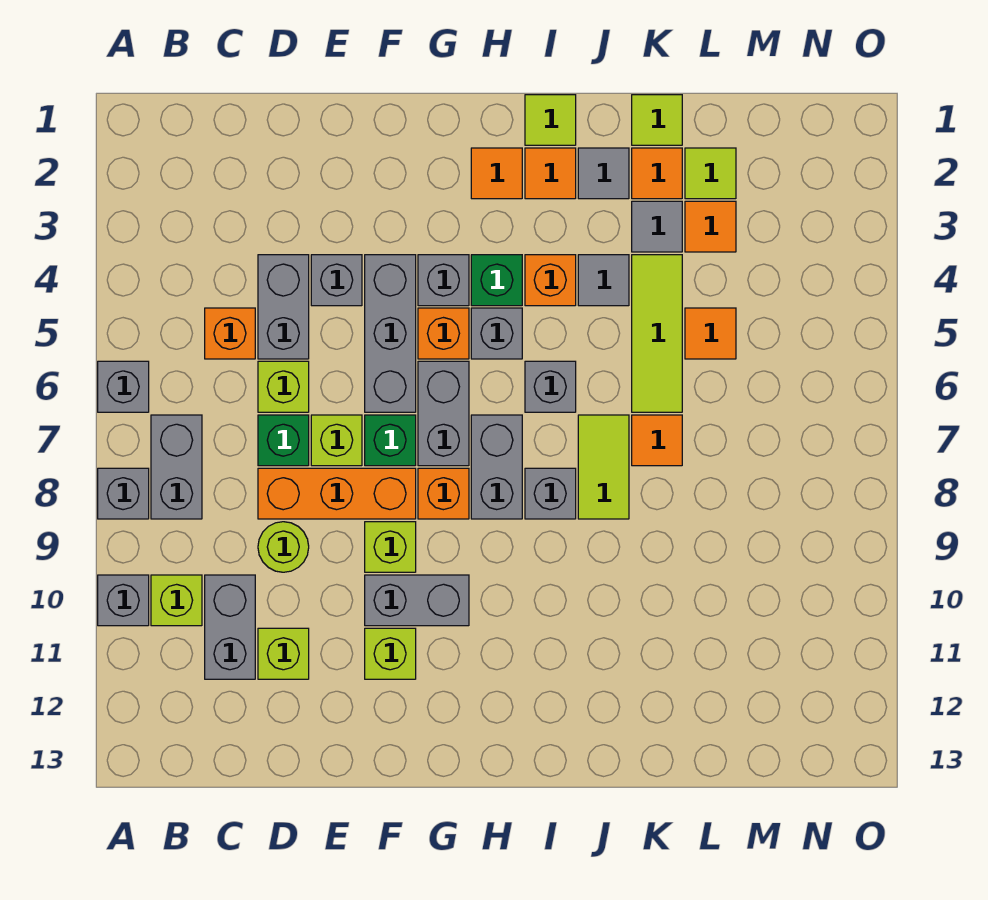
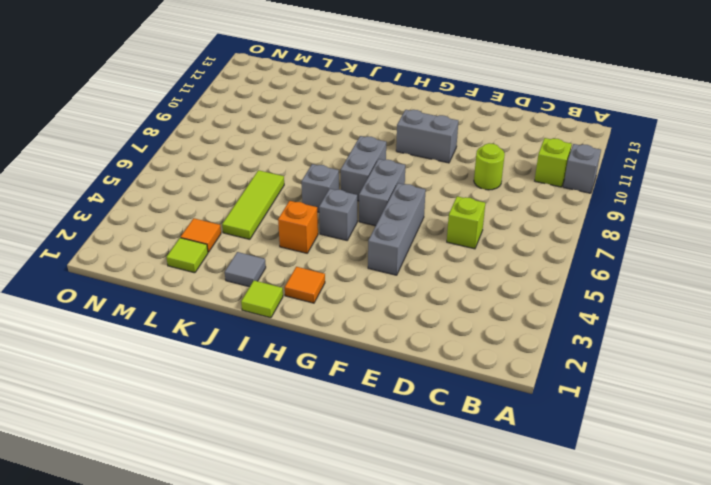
none -> grey 1x1 brick [98,361,149,412]
none -> grey 1x1 brick [98,468,149,519]
none -> grey 1x2 brick [151,415,202,519]
none -> orange 1x1 brick [205,308,255,359]

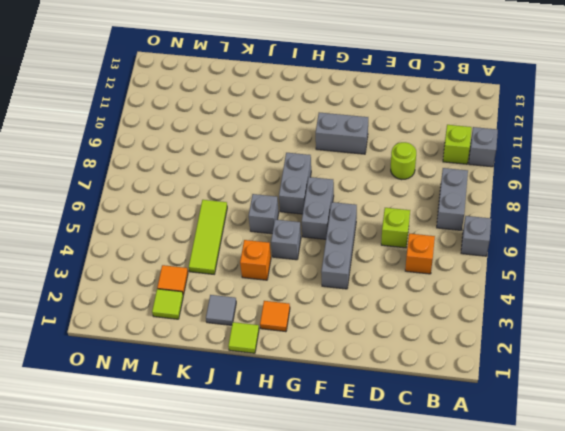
none -> grey 1x1 brick [98,468,149,519]
none -> grey 1x2 brick [205,575,255,679]
none -> grey 1x2 brick [258,255,309,359]
none -> green 1x1 brick [258,415,309,466]

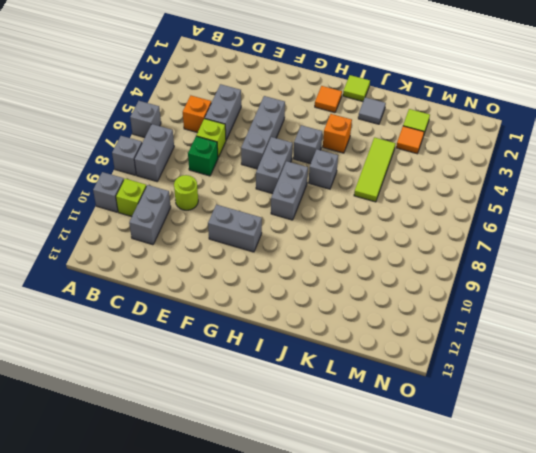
none -> orange 1x3 brick [258,468,416,519]
none -> lime 1x1 brick [258,628,309,679]
none -> grey 1x1 brick [311,255,362,306]
none -> lime 1x1 brick [311,415,362,466]

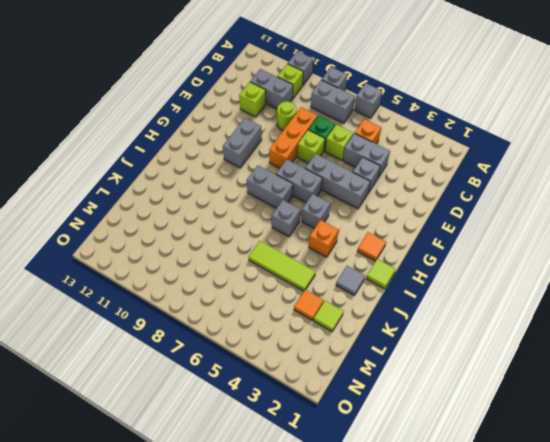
none -> green 1x1 brick [365,415,416,466]
none -> lime 1x1 brick [365,522,416,572]
none -> lime 1x1 brick [365,628,416,679]
none -> grey 1x1 brick [418,255,469,306]

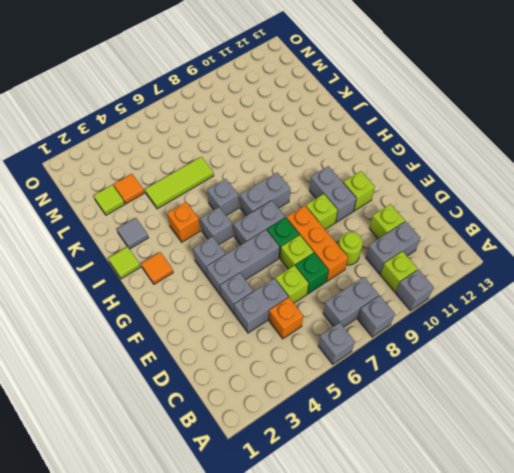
none -> orange 1x1 brick [418,308,469,359]
none -> orange 1x1 brick [418,468,469,519]
none -> green 1x1 brick [471,255,522,306]
none -> orange 1x1 tile [525,148,576,199]

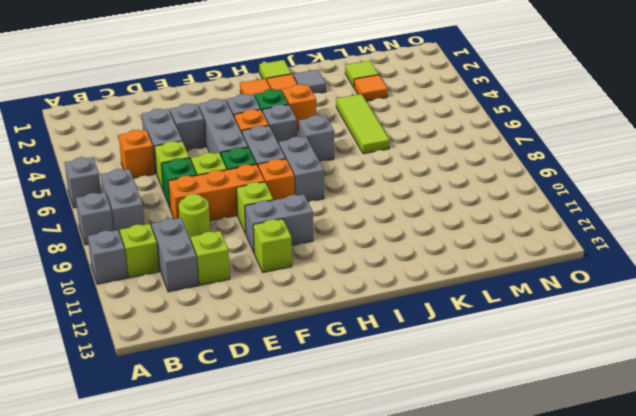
none -> grey 1x1 brick [525,468,576,519]
none -> grey 1x1 tile [578,255,629,306]
none -> lime 1x2 tile [578,415,629,519]
none -> lime 1x1 tile [632,95,682,145]

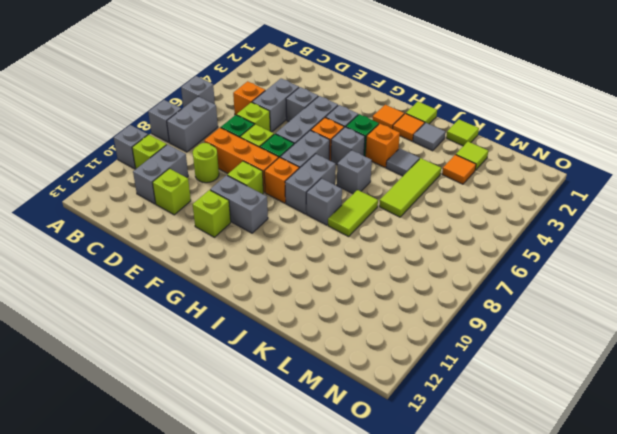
none -> orange 1x1 tile [632,148,682,199]
none -> grey 1x1 tile [632,201,682,252]
none -> orange 1x1 tile [632,415,682,466]
none -> orange 1x1 tile [685,308,736,359]

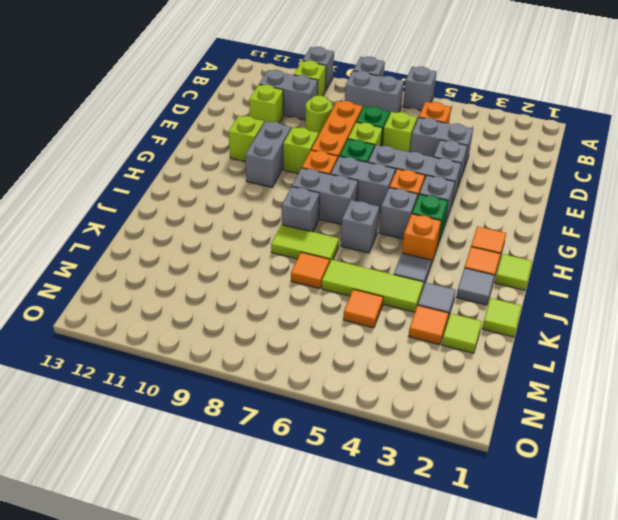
none -> orange 1x1 tile [632,148,682,199]

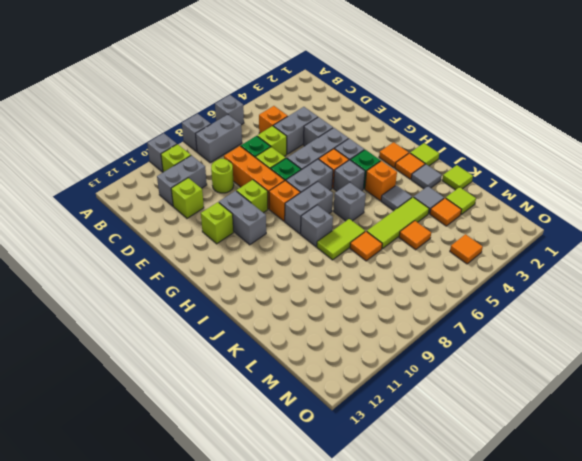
orange 1x1 tile [450,234,483,264] -> orange 1x1 tile moved to [632,148,682,199]

